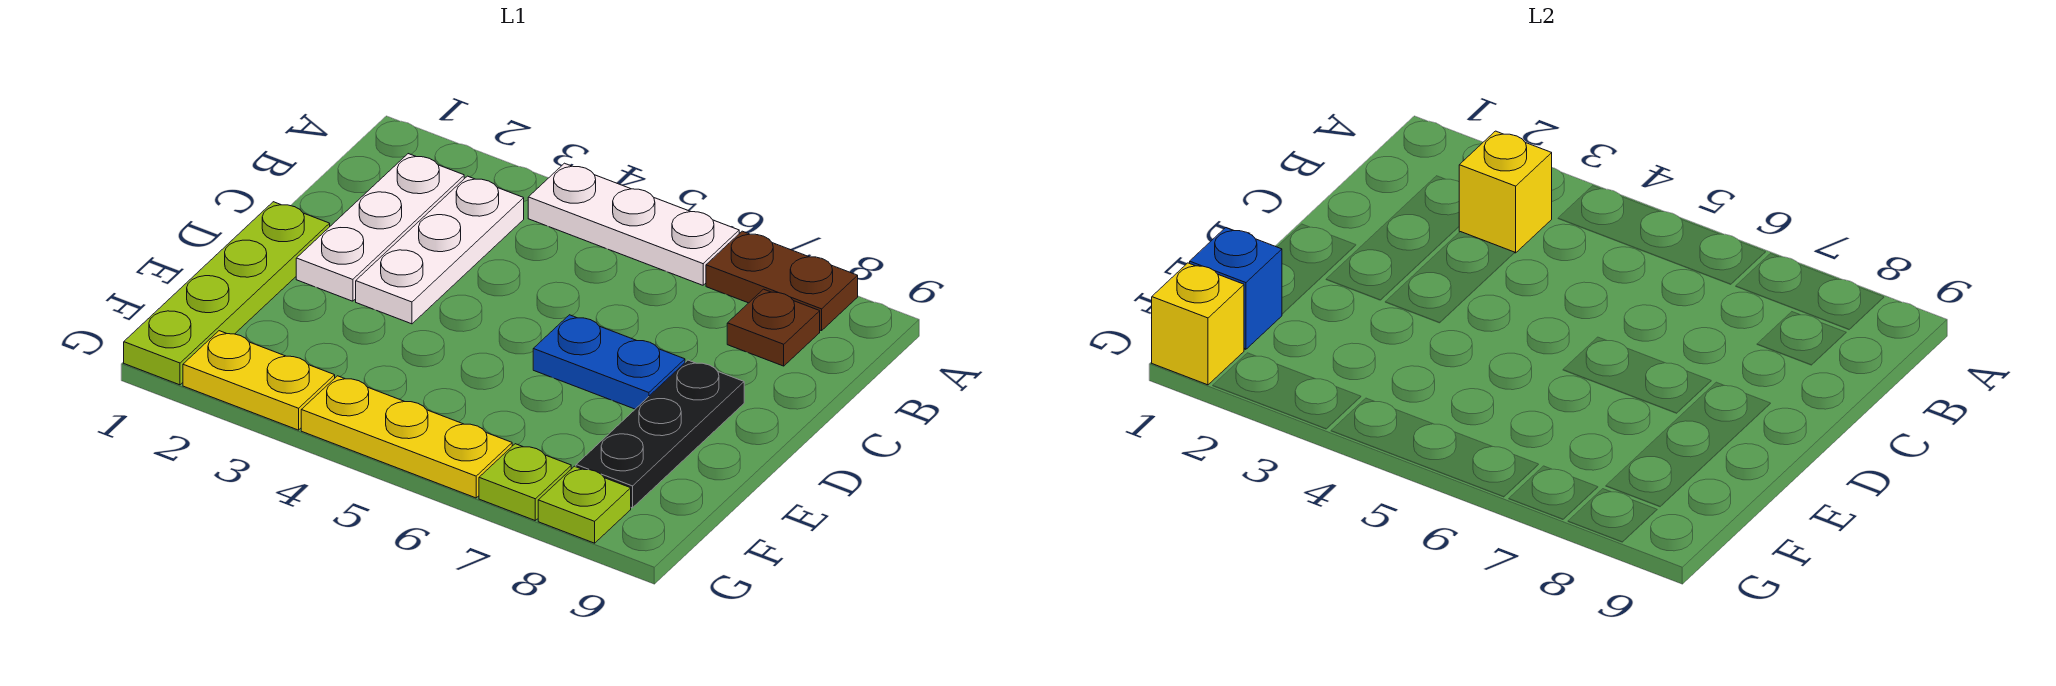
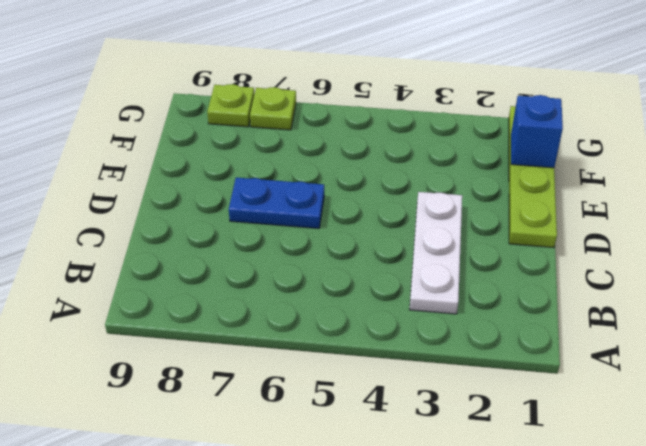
none -> white 1x3 plate [528,163,739,285]
none -> brown 1x2 plate [706,231,858,331]
none -> white 1x3 plate [296,154,464,301]

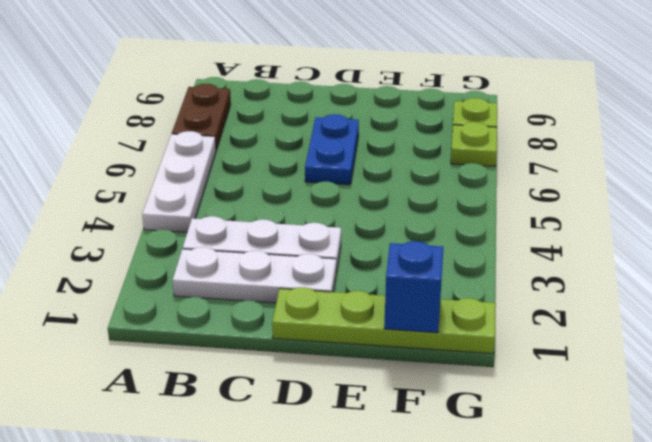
none -> brown 1x1 plate [727,289,820,366]
none -> black 1x3 plate [576,360,744,508]
none -> yellow 1x2 plate [183,331,335,430]

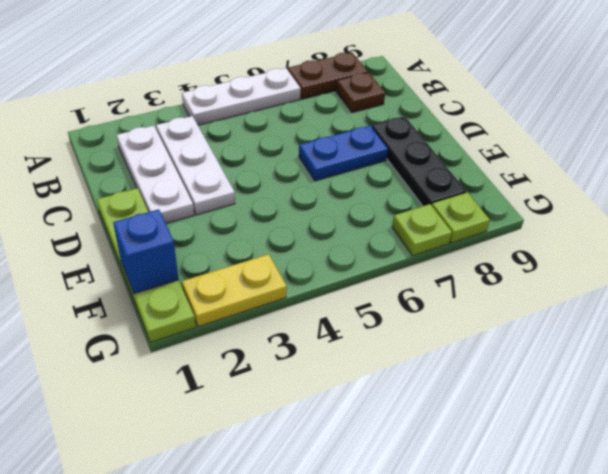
none -> yellow 1x3 plate [301,376,512,498]
none -> yellow 1x1 brick [1459,131,1552,253]
none -> yellow 1x1 brick [1152,263,1244,385]

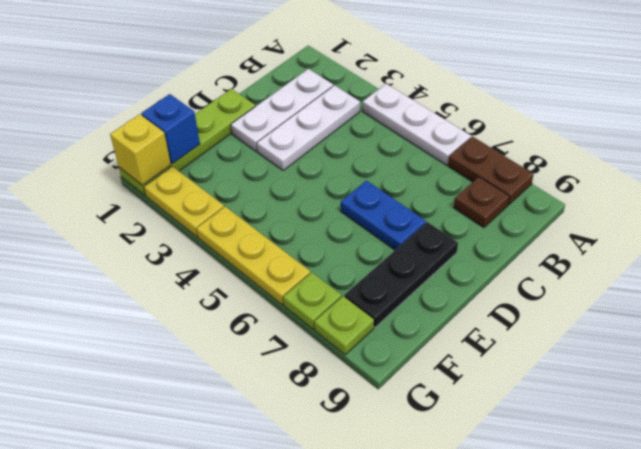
none -> yellow 1x1 brick [1459,131,1552,253]

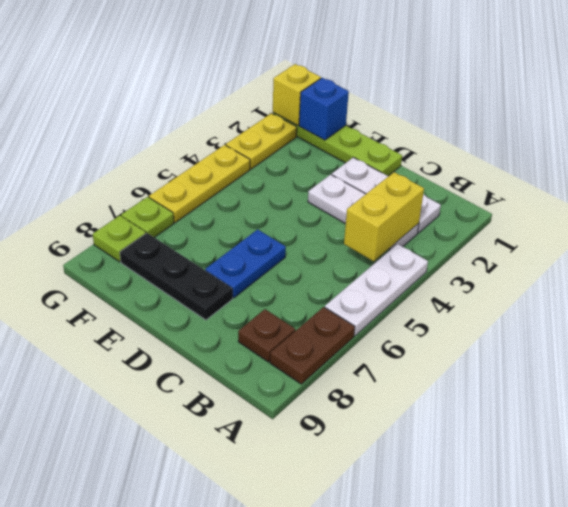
yellow 1x2 brick [344,172,424,261] -> yellow 1x1 brick [1459,131,1552,253]

